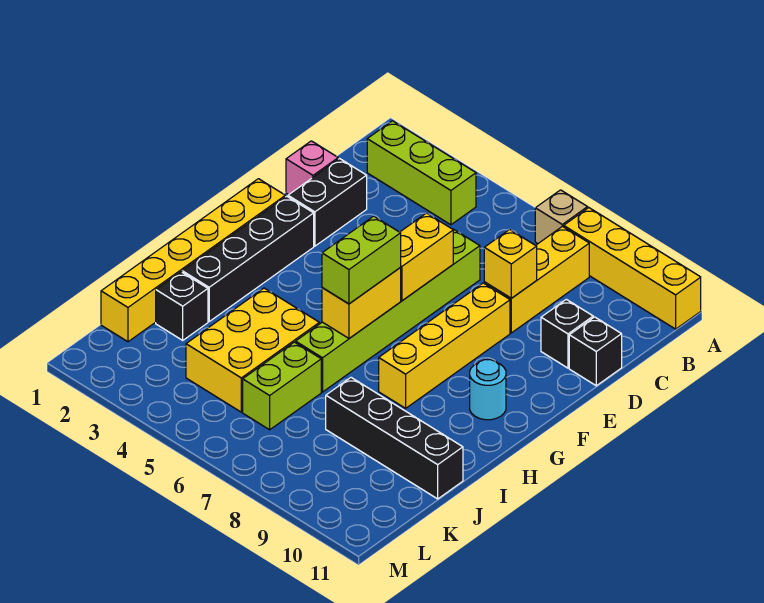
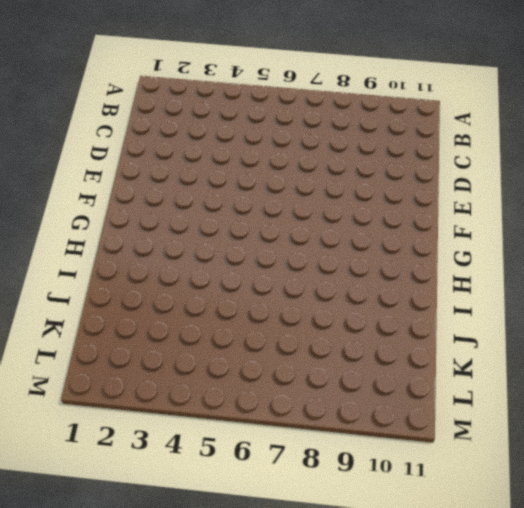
none -> tan 1x1 brick [535,190,588,243]
none -> yellow 1x4 brick [564,208,701,329]
none -> lime 1x3 brick [367,121,476,225]

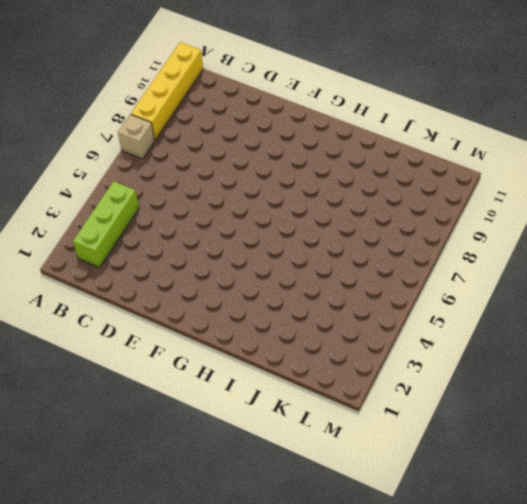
none -> yellow 1x3 brick [484,226,589,333]
none -> pink 1x1 brick [286,141,338,195]
none -> black 1x2 brick [288,159,367,246]

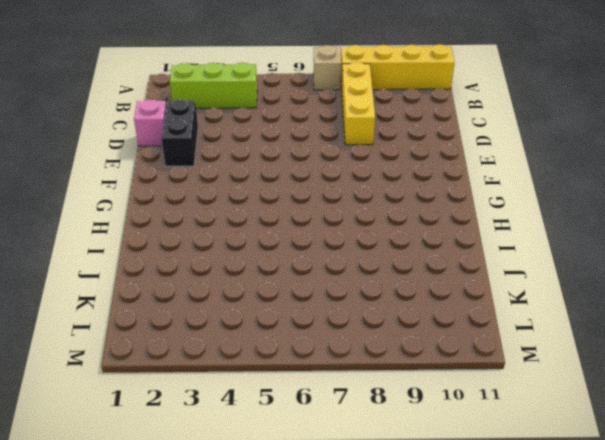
none -> lime 1x6 brick [296,229,480,392]
none -> black 1x1 brick [541,299,593,368]
none -> black 1x1 brick [569,317,622,386]

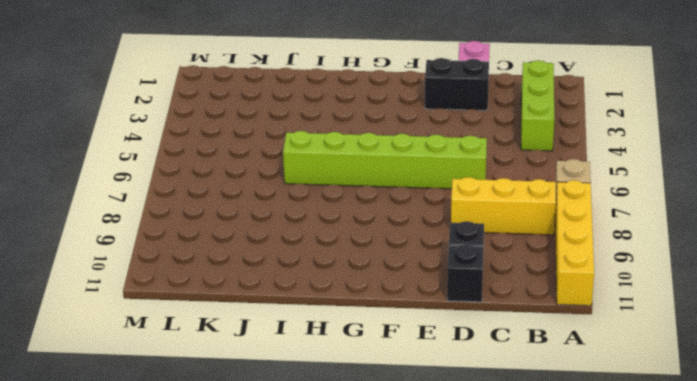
none -> yellow 1x4 brick [379,283,510,408]
none -> yellow 1x6 brick [101,179,285,342]
none -> black 1x4 brick [182,196,314,321]

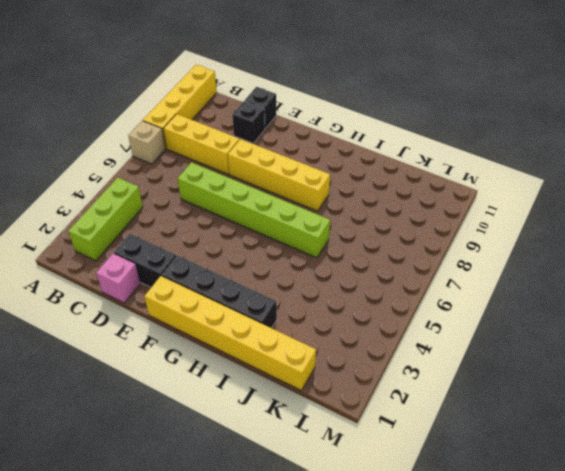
none -> cyan 1x1 round brick [470,360,506,420]
none -> yellow 2x3 brick [186,288,319,412]
none -> black 1x1 brick [156,272,208,340]

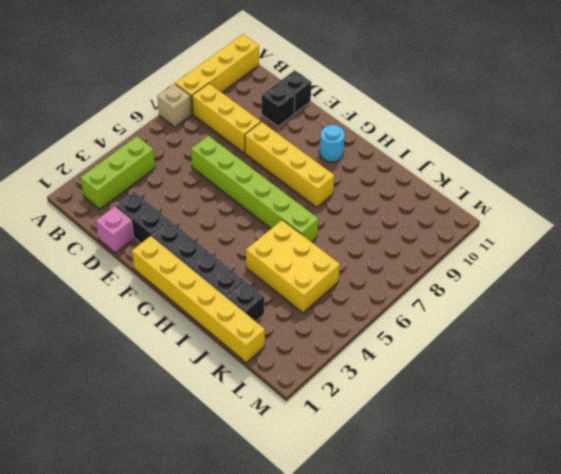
none -> lime 1x2 brick [243,342,321,430]
none -> black 1x4 brick [326,378,463,499]
none -> yellow 1x1 brick [484,229,537,298]

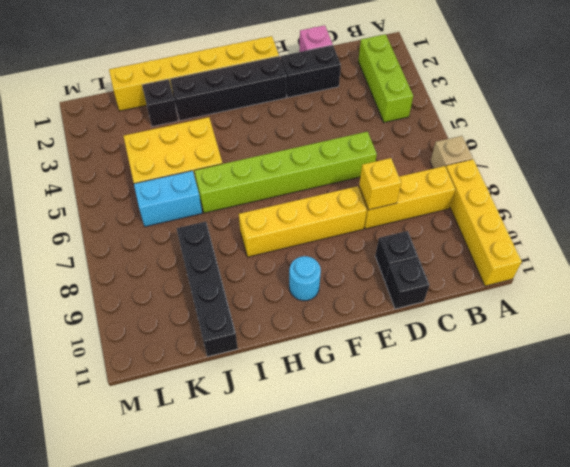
cyan 1x2 brick [134,171,202,227] -> lime 1x2 brick [243,342,321,430]
none -> yellow 1x2 brick [400,213,453,301]
none -> yellow 1x2 brick [322,268,401,338]
none -> lime 1x2 brick [322,216,401,304]

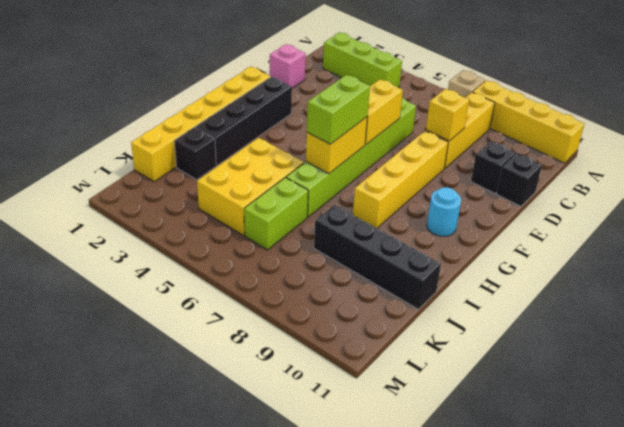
none -> black 1x2 brick [288,159,367,246]

